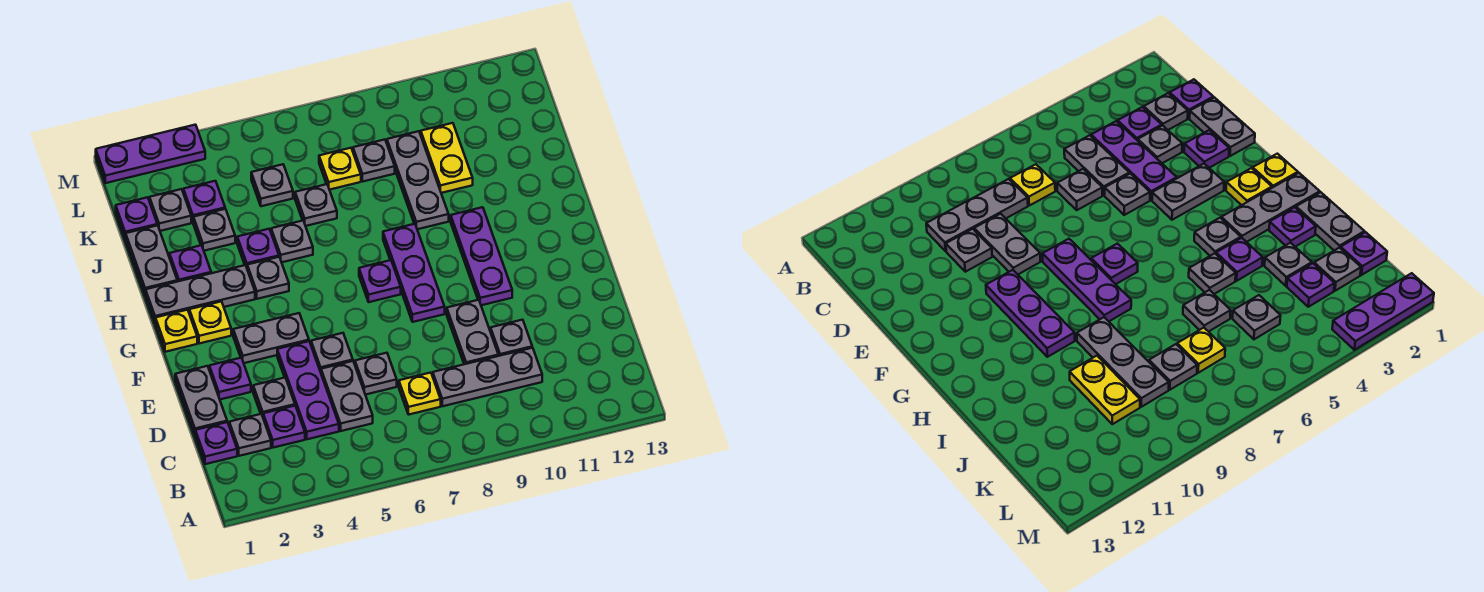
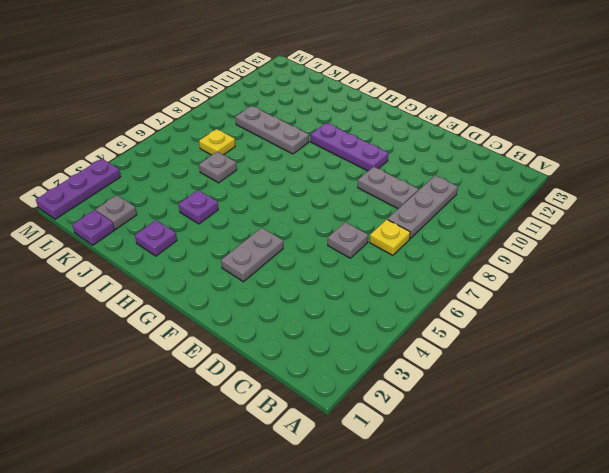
none -> purple 1x1 plate [195,422,237,464]
none -> grey 1x1 plate [229,414,271,456]
none -> purple 1x1 plate [263,406,305,448]
none -> purple 1x3 plate [277,341,339,439]

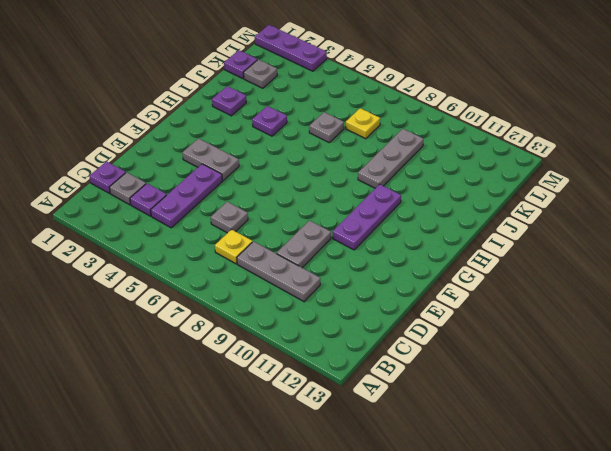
none -> grey 1x2 plate [321,361,373,431]
none -> grey 1x2 plate [175,366,227,435]
none -> grey 1x1 plate [253,378,295,416]
none -> grey 1x1 plate [491,320,532,356]

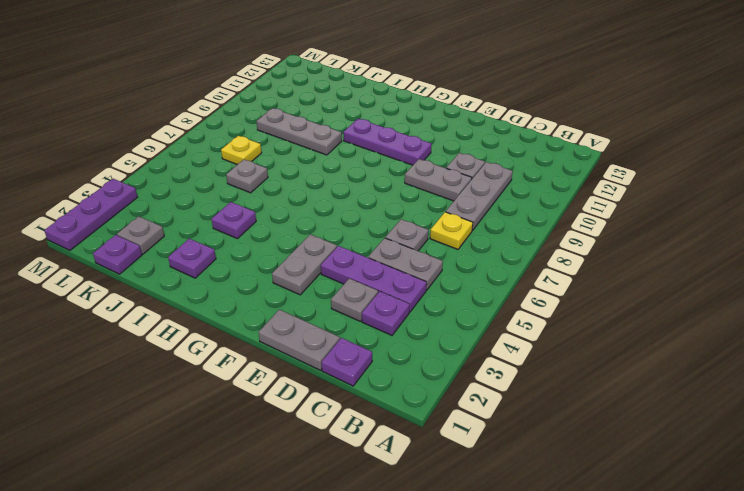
none -> grey 1x1 plate [229,414,271,456]
none -> purple 1x1 plate [209,358,251,399]
none -> grey 1x1 plate [311,333,353,372]
none -> purple 1x3 plate [383,224,445,322]

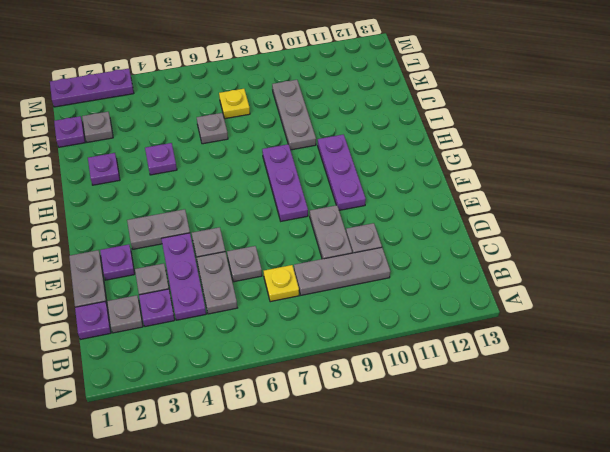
none -> yellow 1x1 plate [156,310,197,352]
none -> yellow 1x1 plate [189,302,231,344]
none -> purple 1x1 plate [359,260,401,302]
none -> grey 1x3 plate [146,265,255,324]

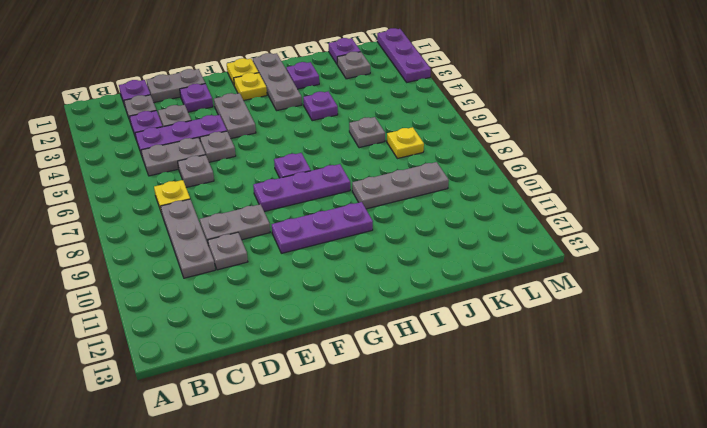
none -> grey 1x1 plate [247,257,289,299]
none -> grey 1x2 plate [126,225,177,296]
none -> grey 1x1 plate [271,221,313,262]
none -> grey 1x1 plate [193,209,235,251]

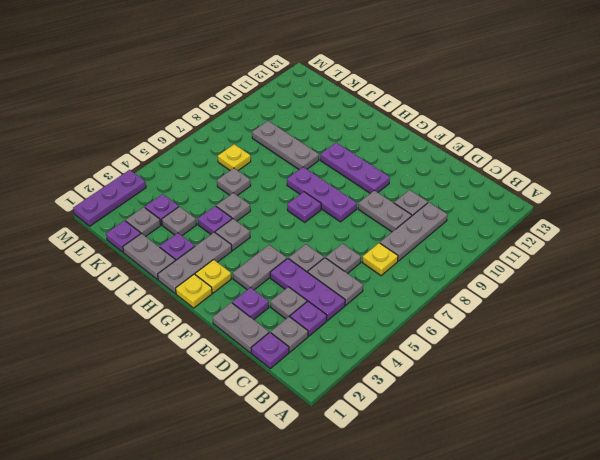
none -> yellow 1x2 plate [421,123,473,193]
none -> grey 1x1 plate [251,164,293,206]
none -> grey 1x1 plate [353,140,395,181]

